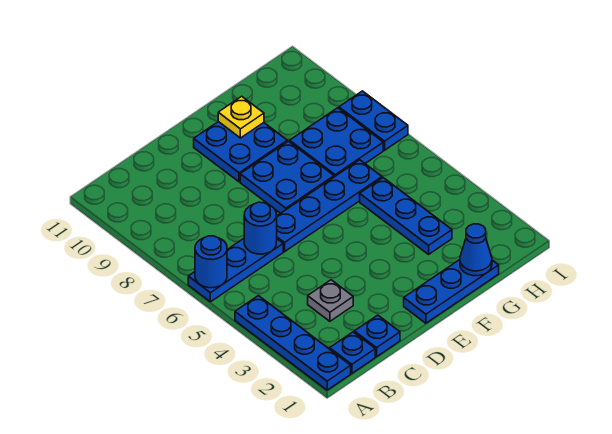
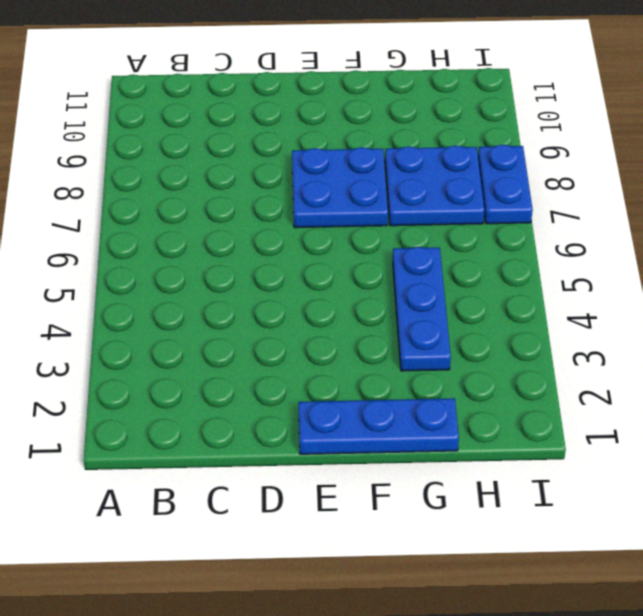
none -> blue 1x4 plate [235,296,351,390]
none -> blue 1x3 plate [188,239,283,302]
none -> blue 1x1 plate [330,332,375,373]

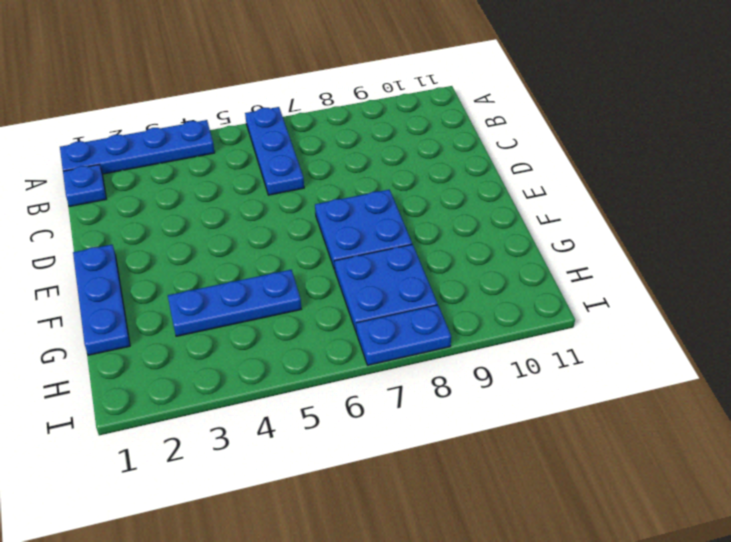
none -> blue 1x1 plate [354,315,400,357]
none -> grey 1x1 plate [308,280,353,321]
none -> blue 1x4 plate [277,160,382,252]

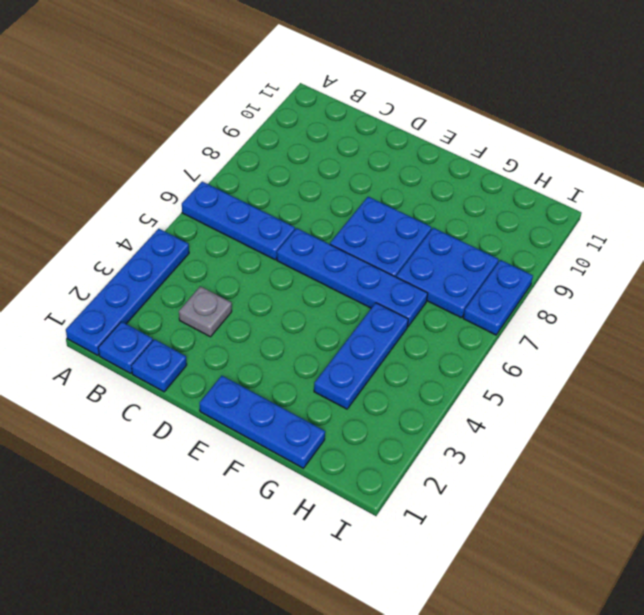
none -> blue 2x2 plate [194,122,287,182]
none -> blue 1x1 round brick [195,236,227,288]
none -> blue 1x1 round brick [244,202,277,254]

